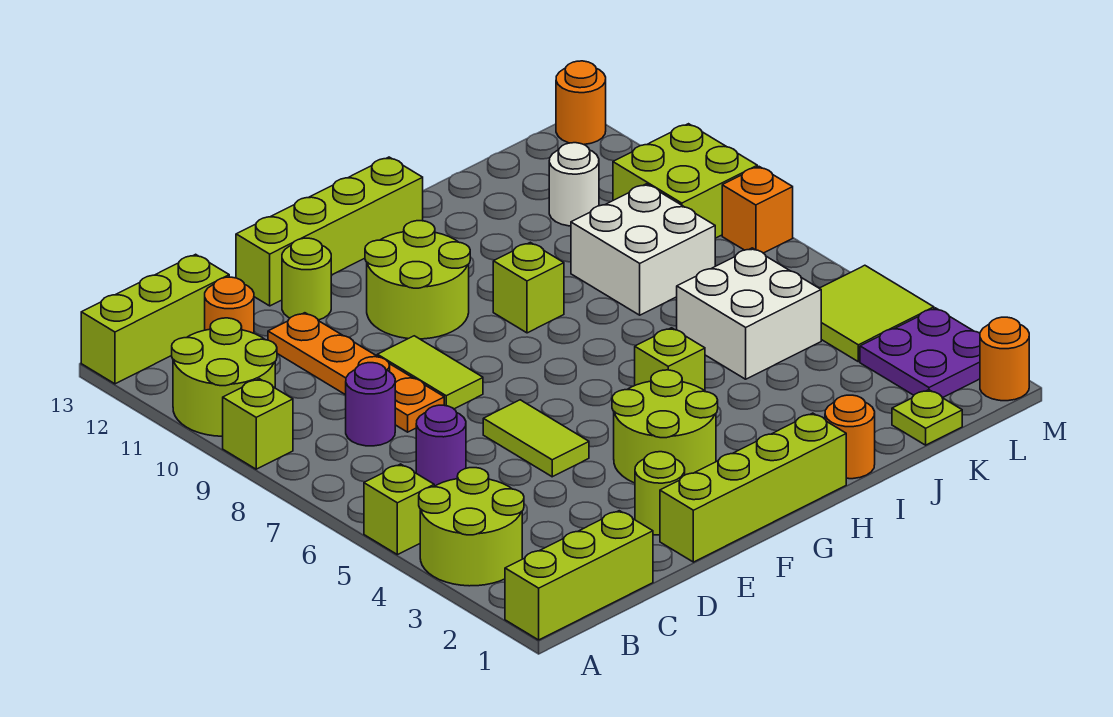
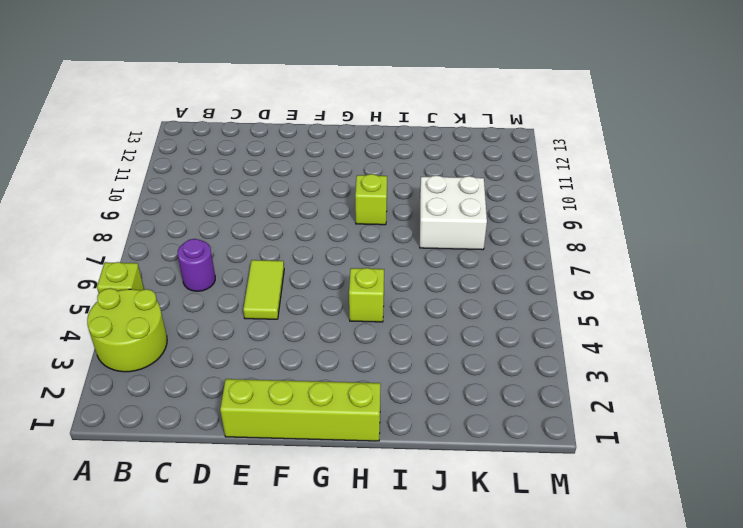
none -> lime 1x3 brick [505,511,653,640]
none -> lime 1x1 brick [223,379,293,469]
none -> lime 2x2 round brick [172,318,277,436]
none -> lime 1x3 brick [81,254,229,384]

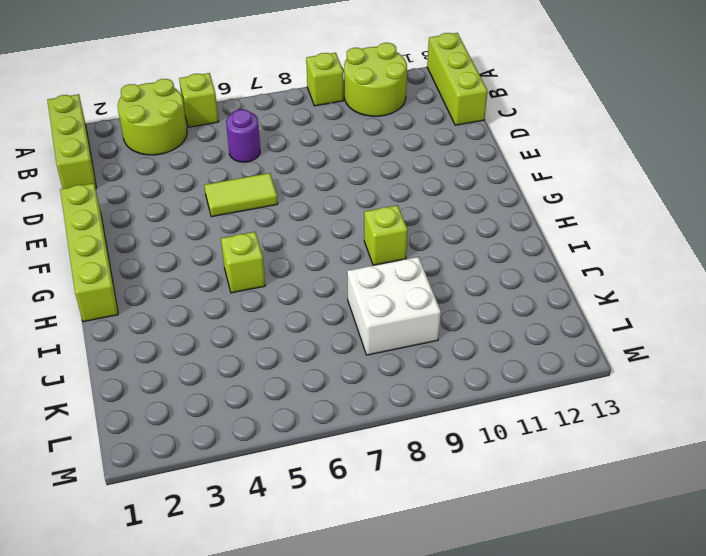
none -> purple 1x1 round brick [346,363,395,446]
none -> orange 1x1 round brick [205,277,254,333]
none -> orange 1x4 plate [268,313,444,432]
none -> lime 1x1 round brick [635,452,685,535]

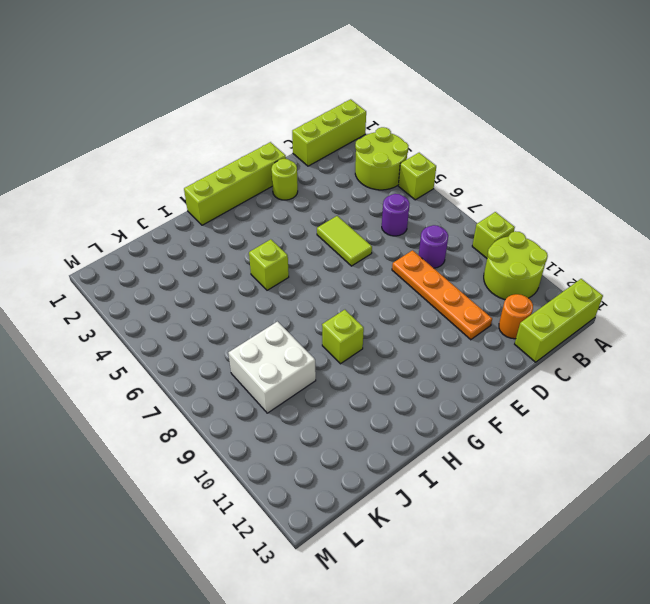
none -> lime 1x2 tile [377,336,483,409]
none -> lime 1x1 round brick [282,238,331,320]
none -> lime 1x4 brick [236,157,423,306]
none -> lime 2x2 round brick [612,370,718,483]

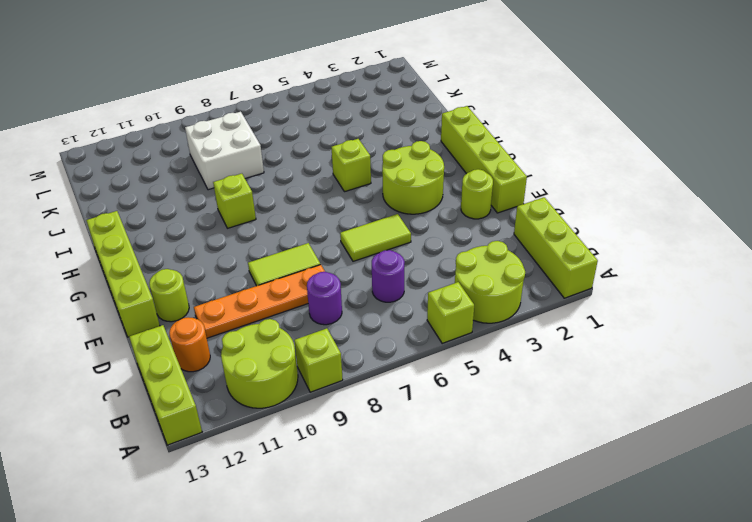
none -> lime 2x2 round brick [365,221,470,339]
none -> orange 1x1 round brick [825,395,875,479]
none -> white 2x2 brick [677,248,821,379]
none -> lime 1x1 plate [892,390,962,445]

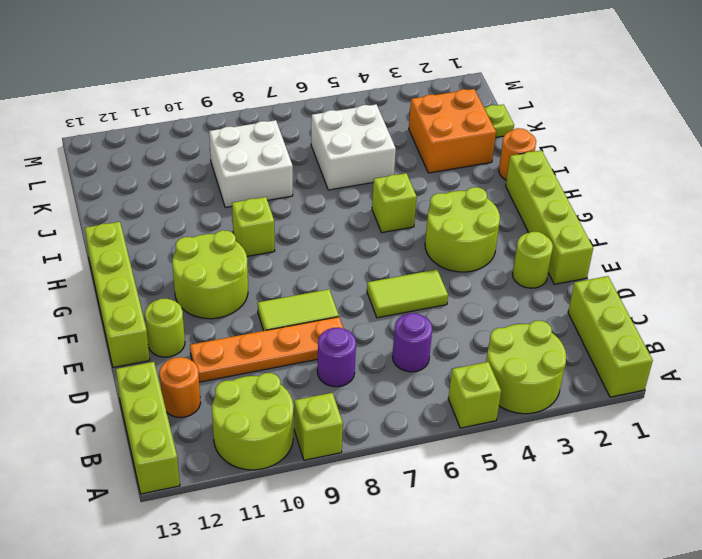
orange 2x2 brick [409,89,496,173] -> none
none -> white 1x1 round brick [549,143,599,226]
none -> purple 2x2 plate [860,308,980,398]
none -> lime 2x2 tile [819,265,934,362]
none -> lime 2x2 brick [613,124,757,238]

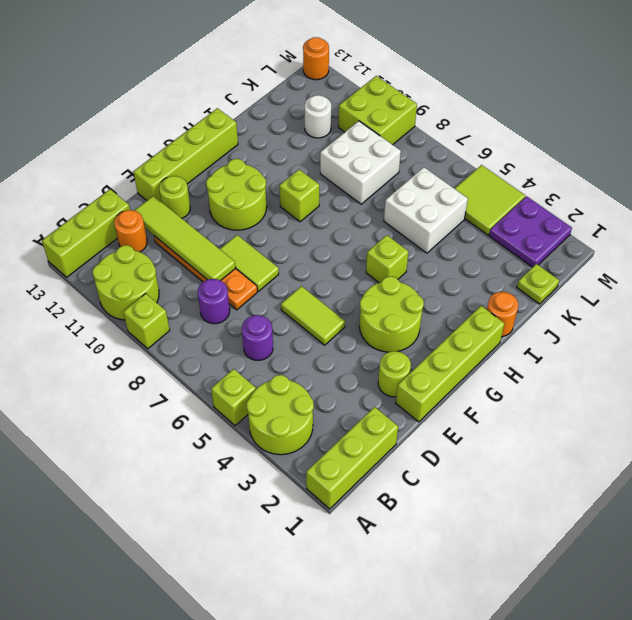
lime 1x4 tile [134,196,236,281] -> none
none -> orange 1x1 round brick [980,317,1029,401]
none -> orange 1x1 brick [722,167,793,253]

